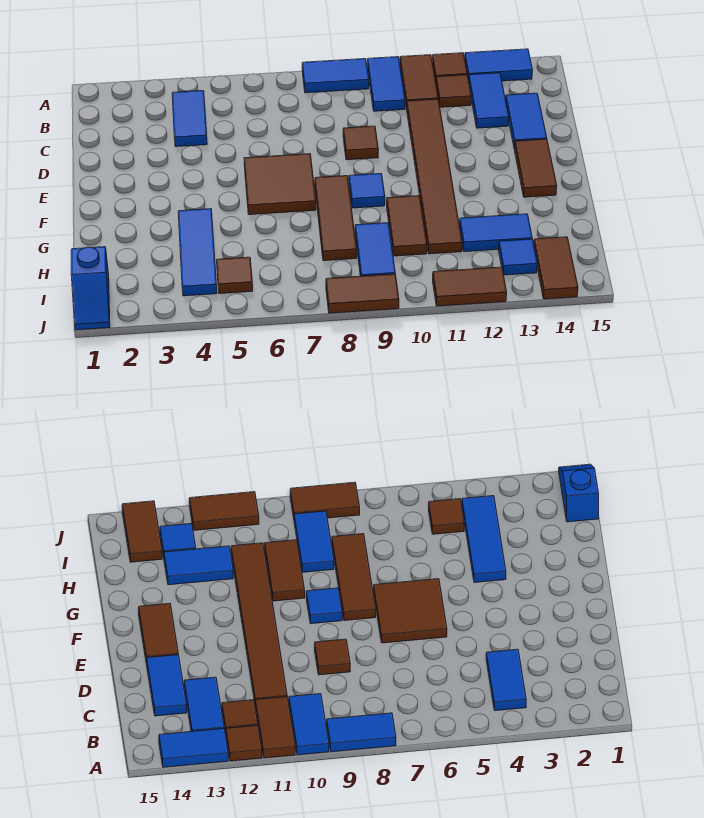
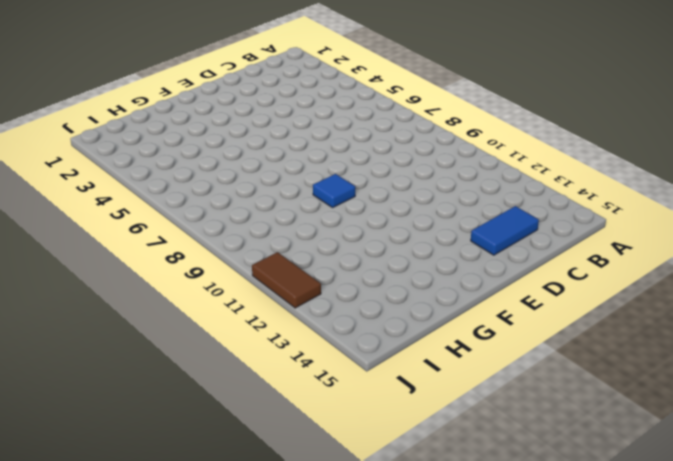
none -> blue 1x2 tile [302,59,369,93]
none -> blue 1x2 tile [367,57,405,111]
none -> brown 1x2 tile [400,55,438,109]

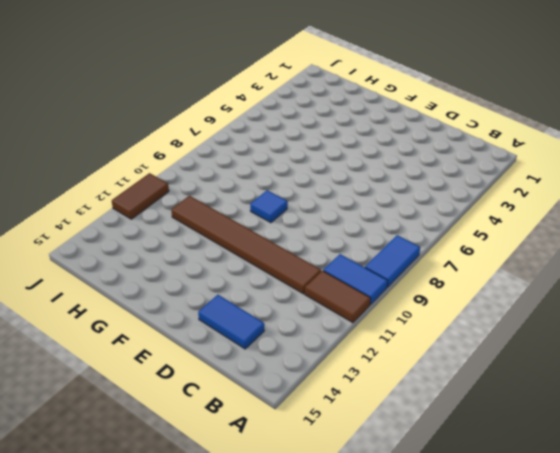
none -> brown 1x1 tile [432,53,467,81]
none -> blue 1x2 tile [465,49,533,81]
none -> blue 1x2 tile [172,91,207,147]

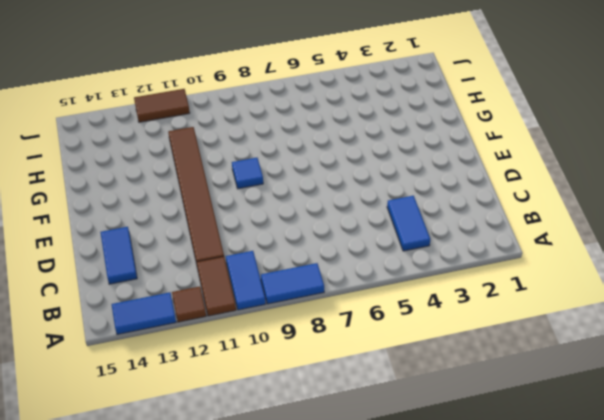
none -> brown 1x1 tile [436,75,471,107]
none -> blue 1x2 tile [469,73,509,128]
none -> brown 1x1 tile [343,126,378,160]

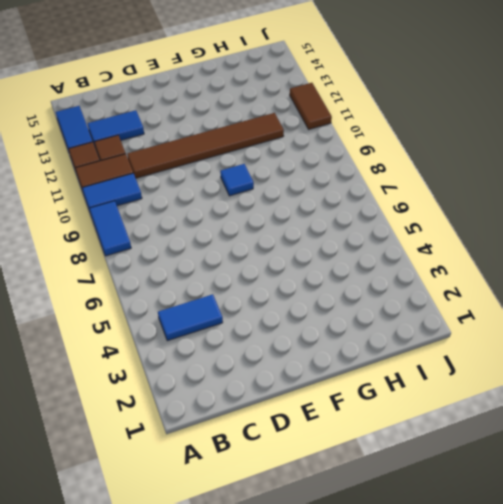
none -> blue 1x2 tile [506,93,547,149]
none -> brown 1x1 tile [343,126,378,160]
none -> brown 2x2 tile [244,154,316,215]

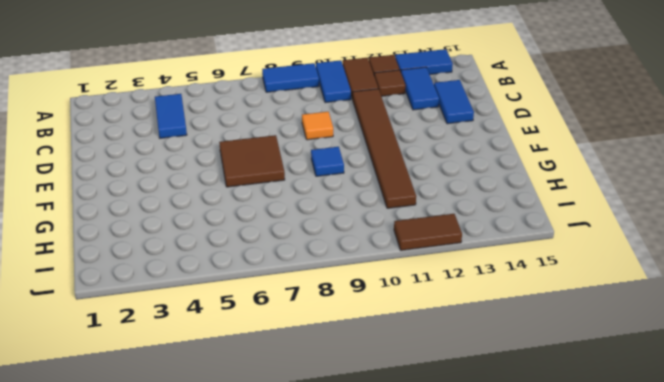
orange 1x1 tile [302,112,333,140] -> brown 1x1 tile [343,126,378,160]
none -> brown 1x2 tile [515,139,557,197]
none -> brown 1x3 tile [315,176,357,261]
none -> blue 1x3 tile [178,209,217,296]

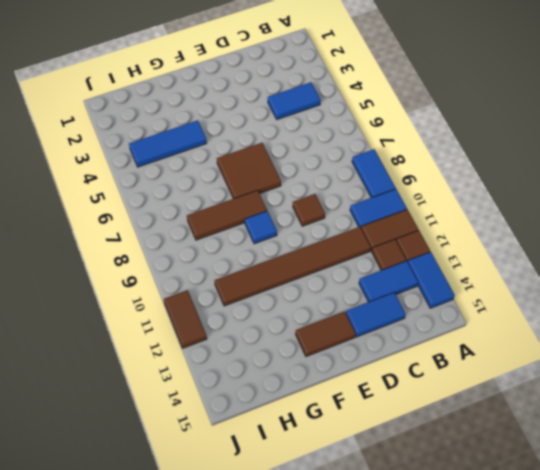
none -> brown 1x2 tile [387,196,427,256]
none -> blue 1x2 tile [355,223,395,276]
none -> blue 1x2 tile [460,214,532,252]

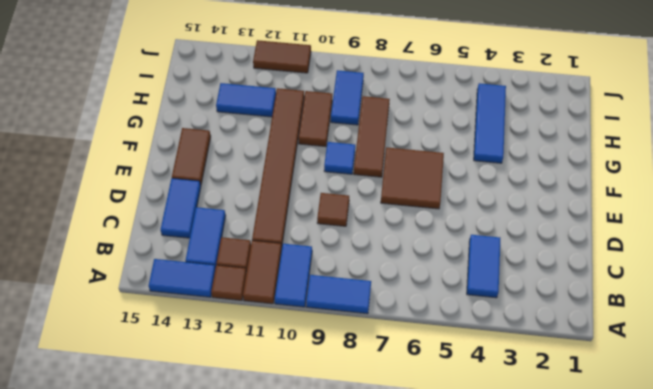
none -> blue 1x2 slope [71,247,110,330]
none -> brown 1x1 tile [217,257,253,294]
none -> blue 1x1 tile [499,239,537,275]

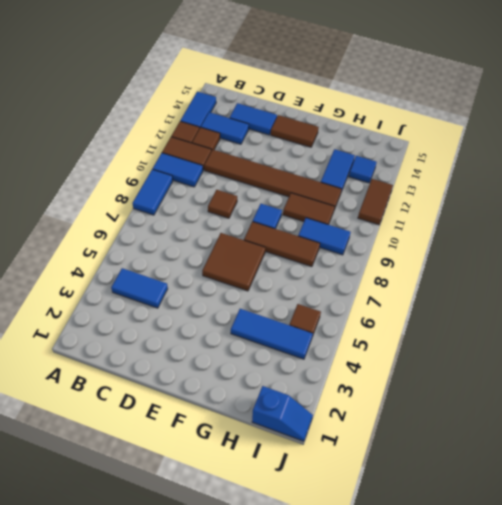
none -> brown 1x2 tile [534,237,578,299]
none -> brown 1x2 tile [326,274,399,313]

